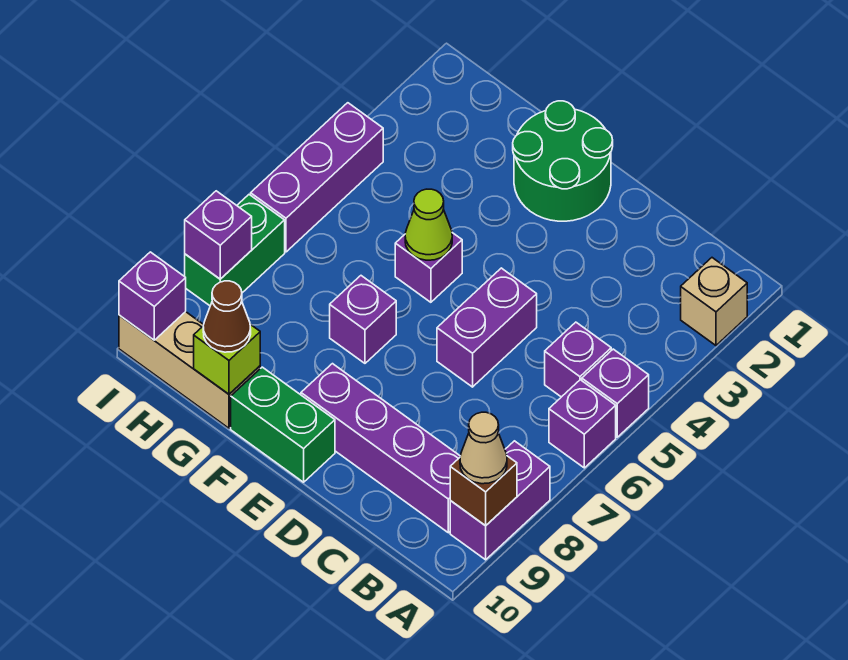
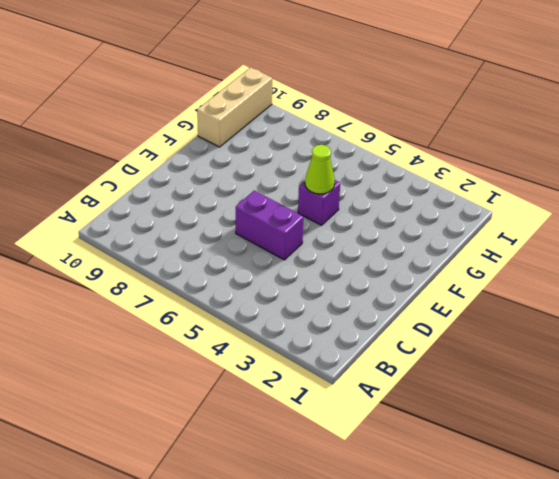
none -> tan 1x1 brick [681,258,747,345]
none -> purple 1x1 brick [582,349,649,437]
none -> purple 1x1 brick [549,380,616,468]

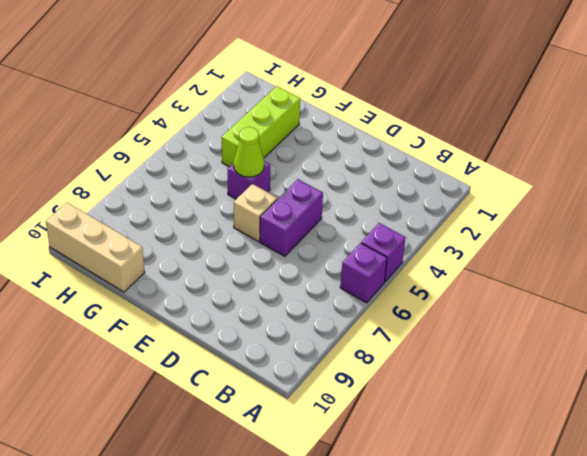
tan 1x1 brick [234,184,277,242] -> tan 1x1 brick moved to [681,258,747,345]
lime 1x3 brick [222,86,300,167] -> none
none -> purple 1x2 brick [450,441,550,560]
none -> purple 1x1 brick [545,322,611,397]
none -> purple 1x4 brick [301,364,460,533]

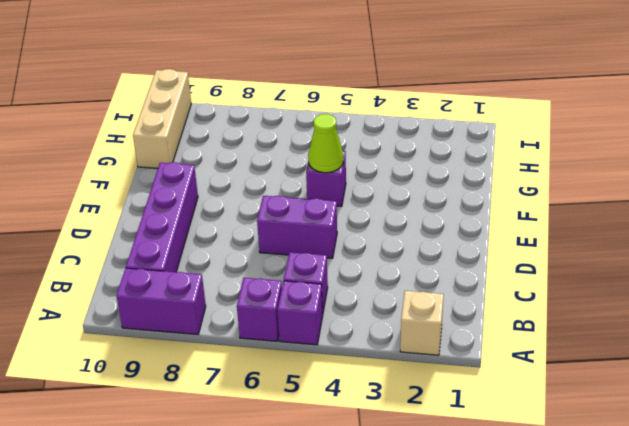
none -> green 2x2 round brick [513,101,613,221]
none -> green 1x2 brick [231,367,335,482]
none -> purple 1x1 brick [330,276,396,363]

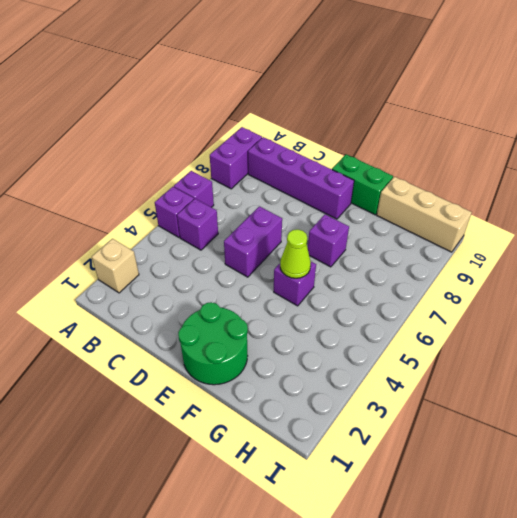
none -> purple 1x3 brick [251,103,383,252]
none -> green 1x2 brick [185,195,285,306]
none -> brown 1x1 brick [450,456,517,526]

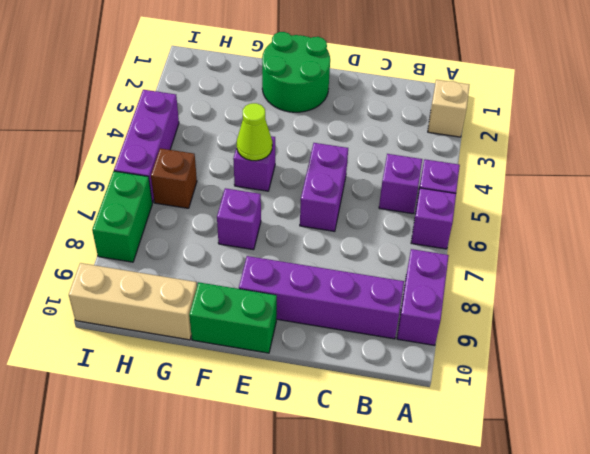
brown 1x1 brick [151,148,197,208] -> brown 1x1 brick moved to [450,456,517,526]
none -> lime 1x1 brick [194,324,260,394]
none -> purple 1x1 brick [185,191,252,279]
none -> purple 1x1 brick [119,252,186,340]

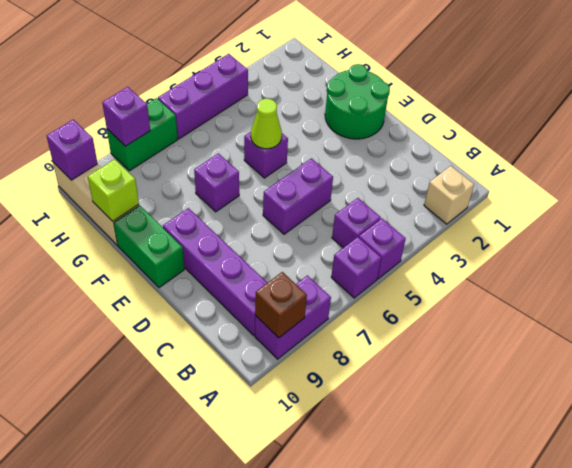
none -> tan 1x1 cone [460,412,507,484]
none -> brown 1x1 cone [203,281,251,352]

